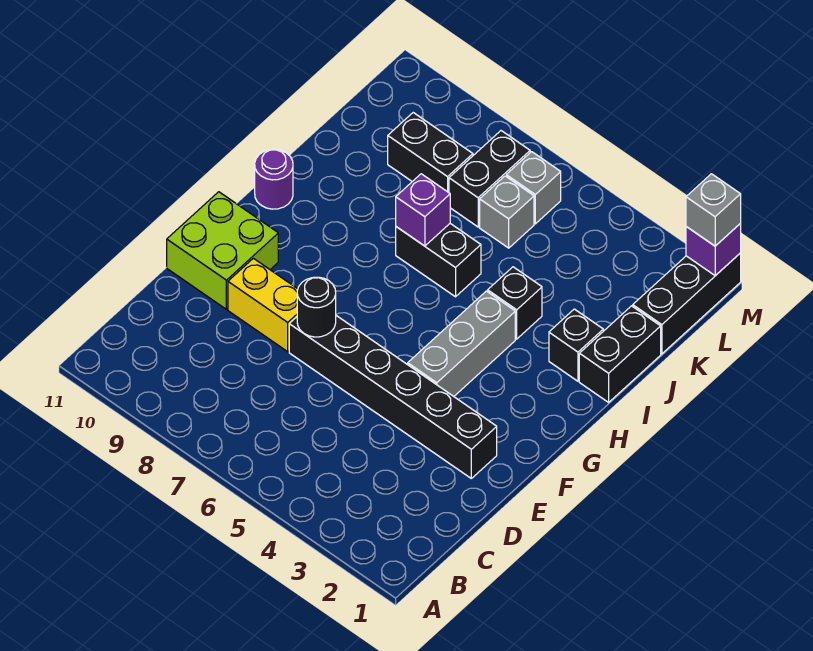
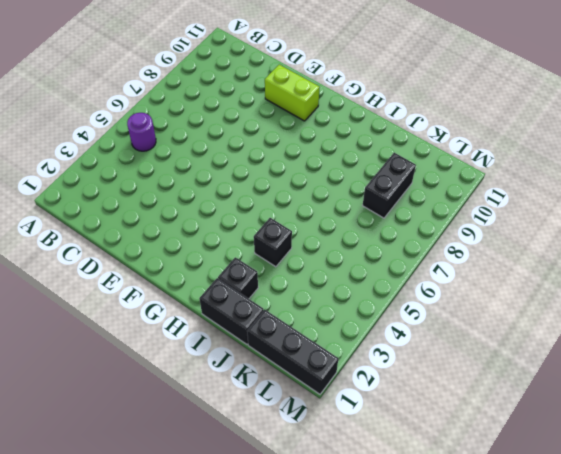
purple 1x1 round brick [127,113,156,151] -> purple 1x1 round brick moved to [255,149,293,209]
lime 1x2 brick [265,65,320,121] -> lime 2x2 brick [167,192,278,309]
none -> black 1x6 brick [289,316,497,478]
none -> yellow 1x2 brick [228,258,298,352]
none -> grey 1x3 brick [408,291,515,396]

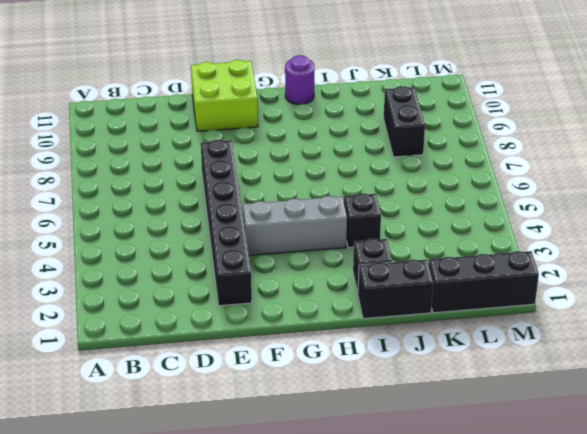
none -> yellow 1x2 brick [228,258,298,352]
none -> black 1x2 brick [396,224,481,297]
none -> grey 1x1 brick [480,176,534,248]

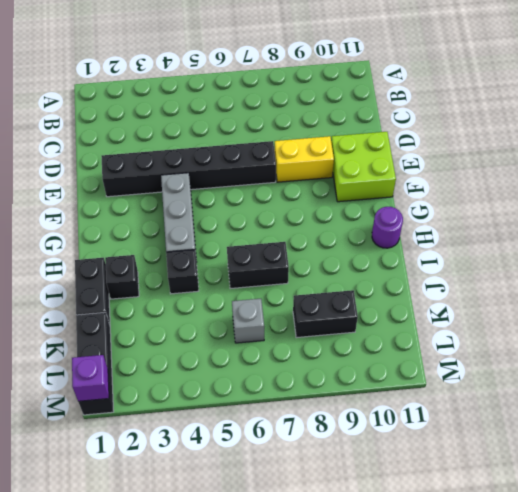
none -> black 1x2 brick [449,131,530,227]
none -> grey 1x1 brick [506,152,561,224]
none -> black 1x1 round brick [297,277,336,337]

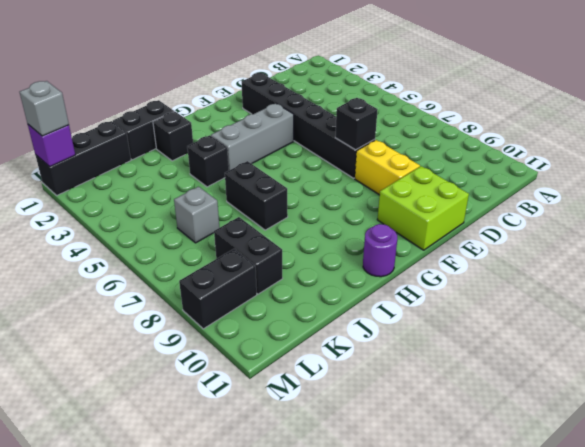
black 1x1 brick [335,98,378,150] -> black 1x1 round brick [297,277,336,337]
black 1x2 brick [179,249,257,329] -> black 1x2 brick moved to [449,131,530,227]
none -> grey 1x1 brick [506,152,561,224]
none -> purple 1x1 brick [396,174,450,246]

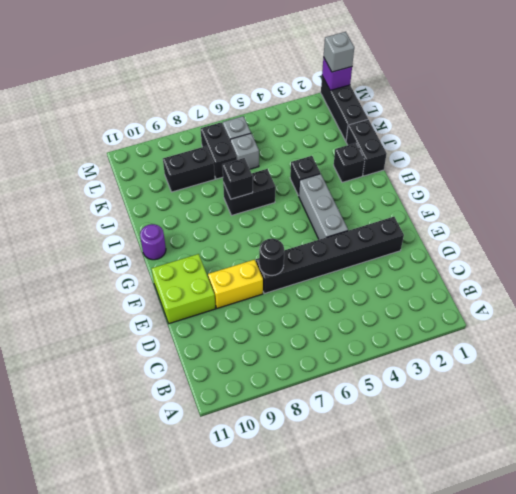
black 1x1 brick [222,158,253,199] -> purple 1x1 brick [396,174,450,246]

